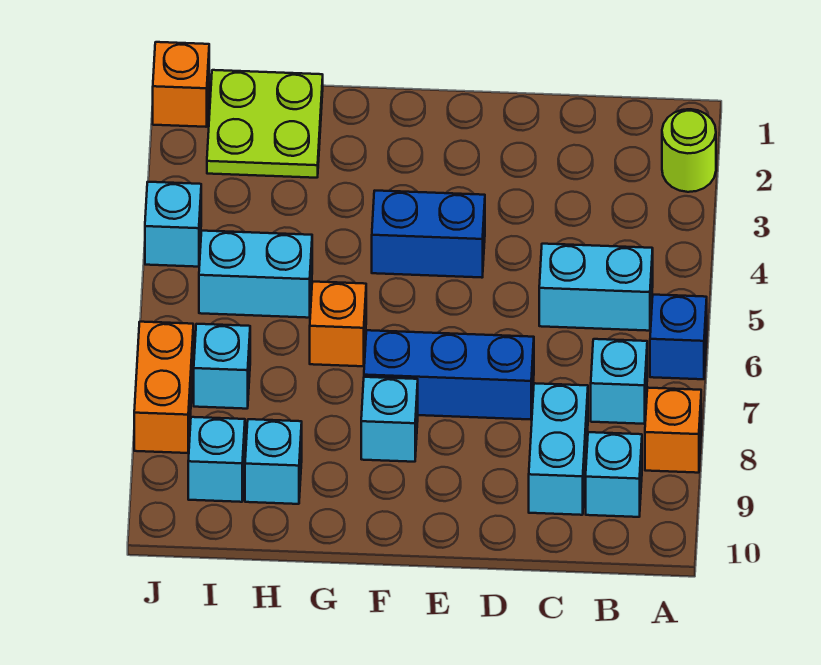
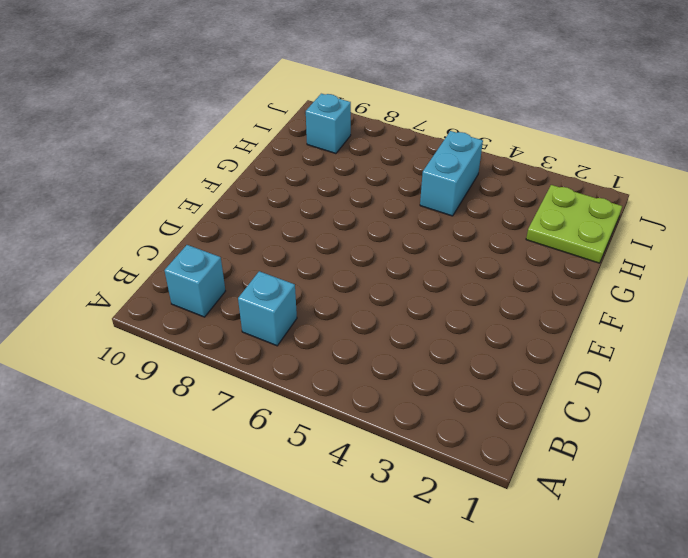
none -> lime 1x1 round brick [662,109,716,192]
none -> blue 1x1 brick [650,295,707,379]
none -> orange 1x1 brick [645,388,701,473]

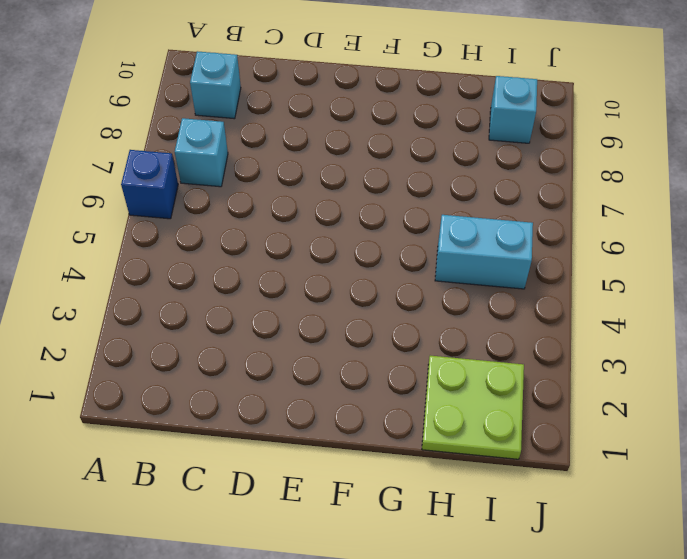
none -> lime 1x1 round brick [662,109,716,192]
none -> orange 1x1 brick [645,388,701,473]
none -> cyan 1x2 brick [539,244,653,331]

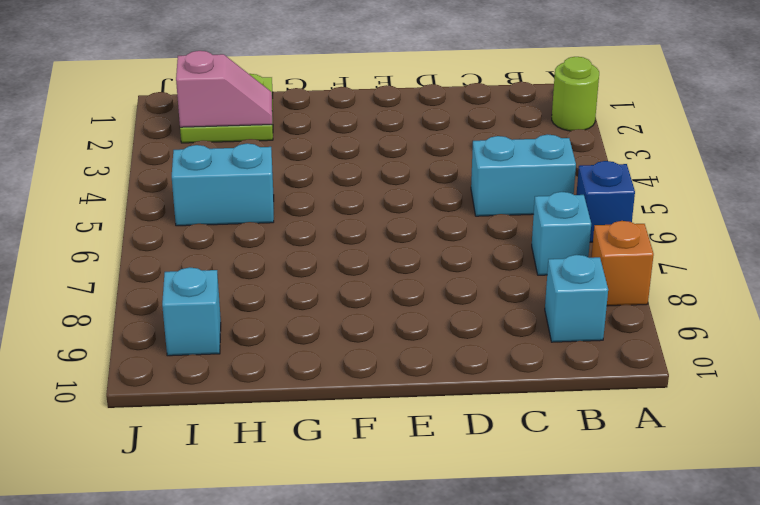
pink 1x2 slope [176,51,272,127] -> none
none -> cyan 1x2 brick [529,383,588,515]
none -> blue 1x3 brick [364,330,534,420]
none -> blue 1x2 brick [372,191,485,278]

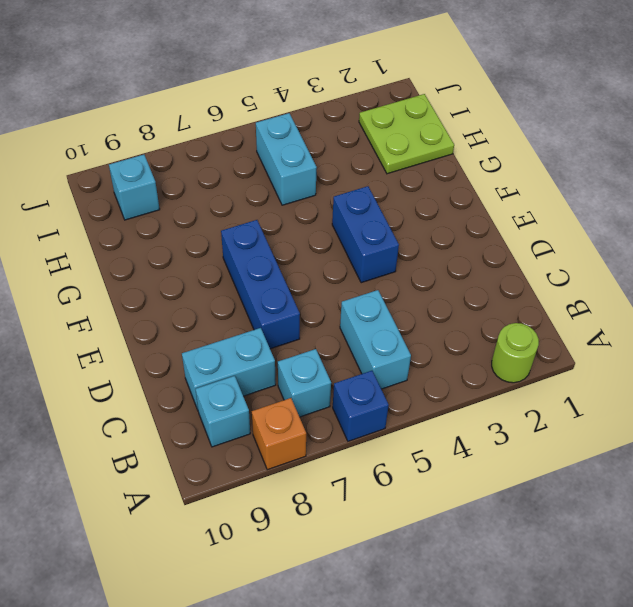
none -> cyan 1x1 brick [361,377,418,462]
none -> orange 1x1 brick [310,282,366,366]
none -> cyan 1x1 brick [245,419,302,504]

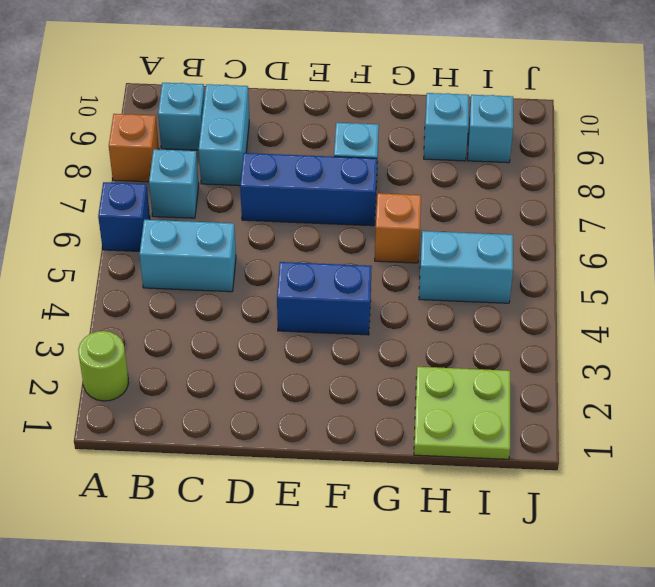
none -> cyan 1x1 brick [194,324,250,409]
none -> orange 1x1 brick [153,42,209,127]
none -> cyan 1x1 brick [145,182,201,267]

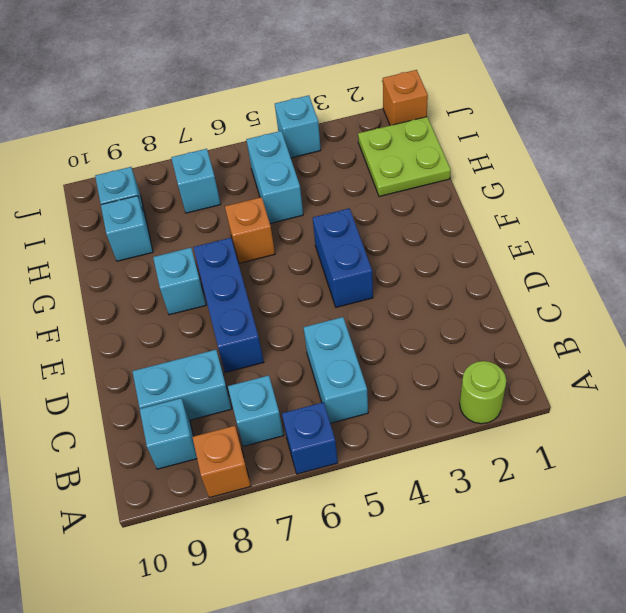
none -> orange 1x2 brick [134,322,193,453]

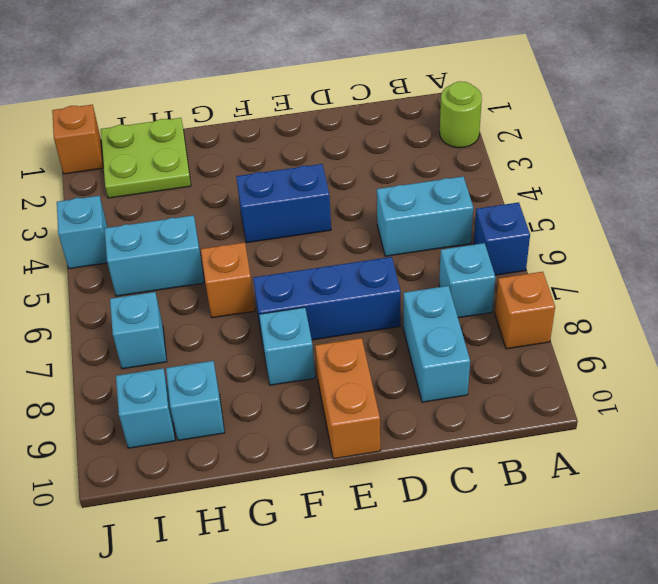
orange 1x2 brick [315,338,380,459] -> orange 1x2 brick moved to [134,322,193,453]
none -> cyan 1x1 brick [586,432,642,517]

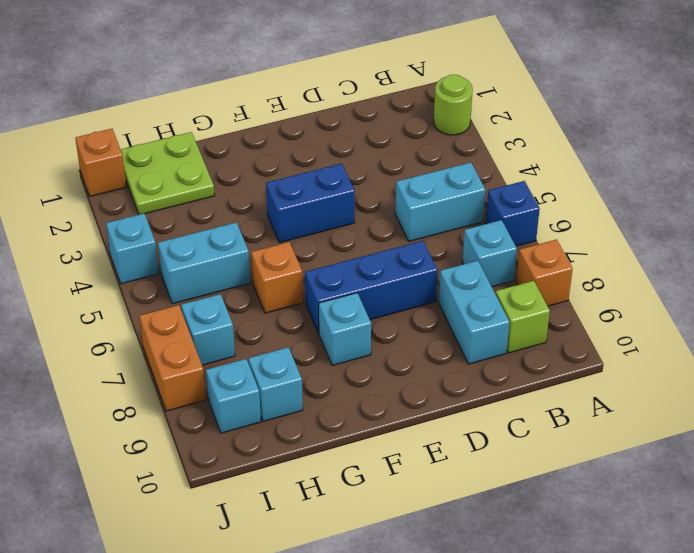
lime 1x1 brick [496,281,550,353] -> cyan 1x1 brick [586,432,642,517]

